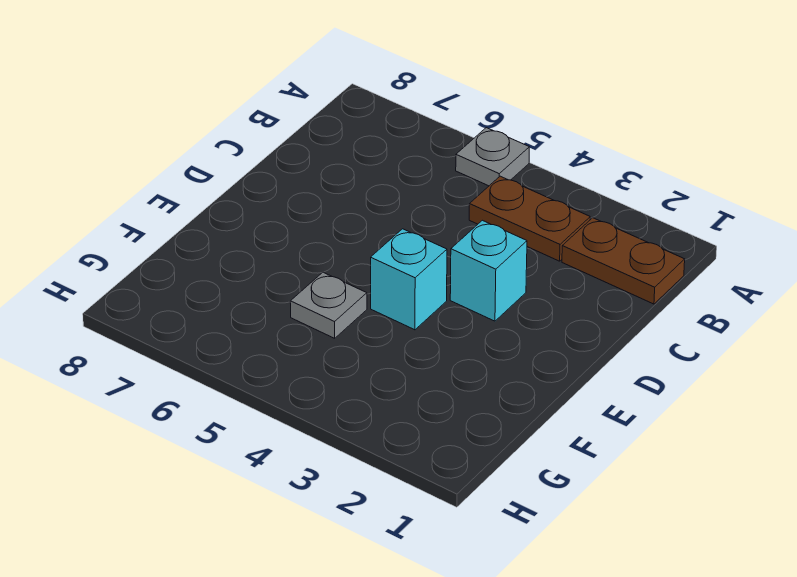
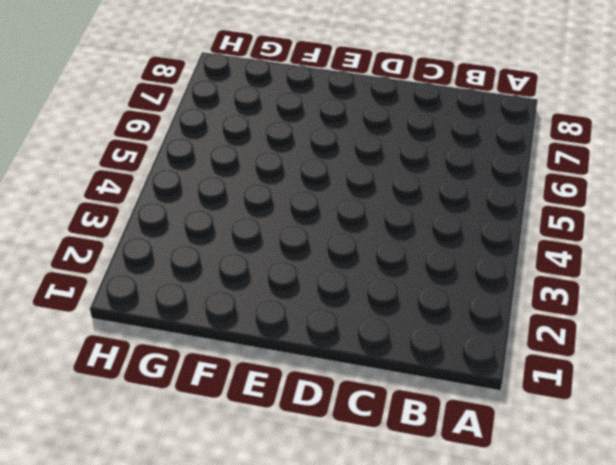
none -> grey 1x1 plate [456,128,529,186]
none -> brown 1x2 plate [562,218,685,304]

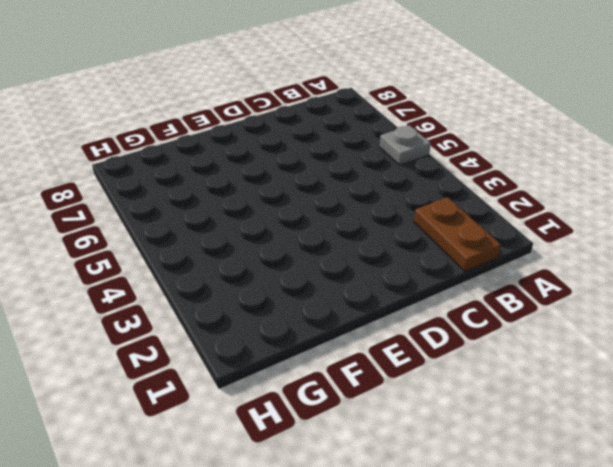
none -> brown 1x2 plate [469,176,590,261]
none -> cyan 1x1 brick [450,220,527,321]

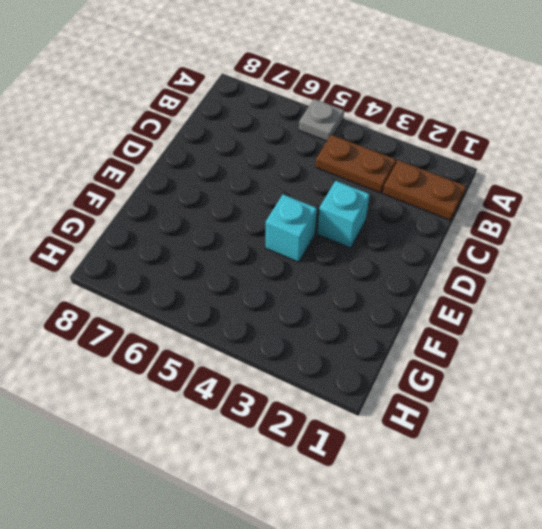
none -> grey 1x1 plate [290,272,367,338]

